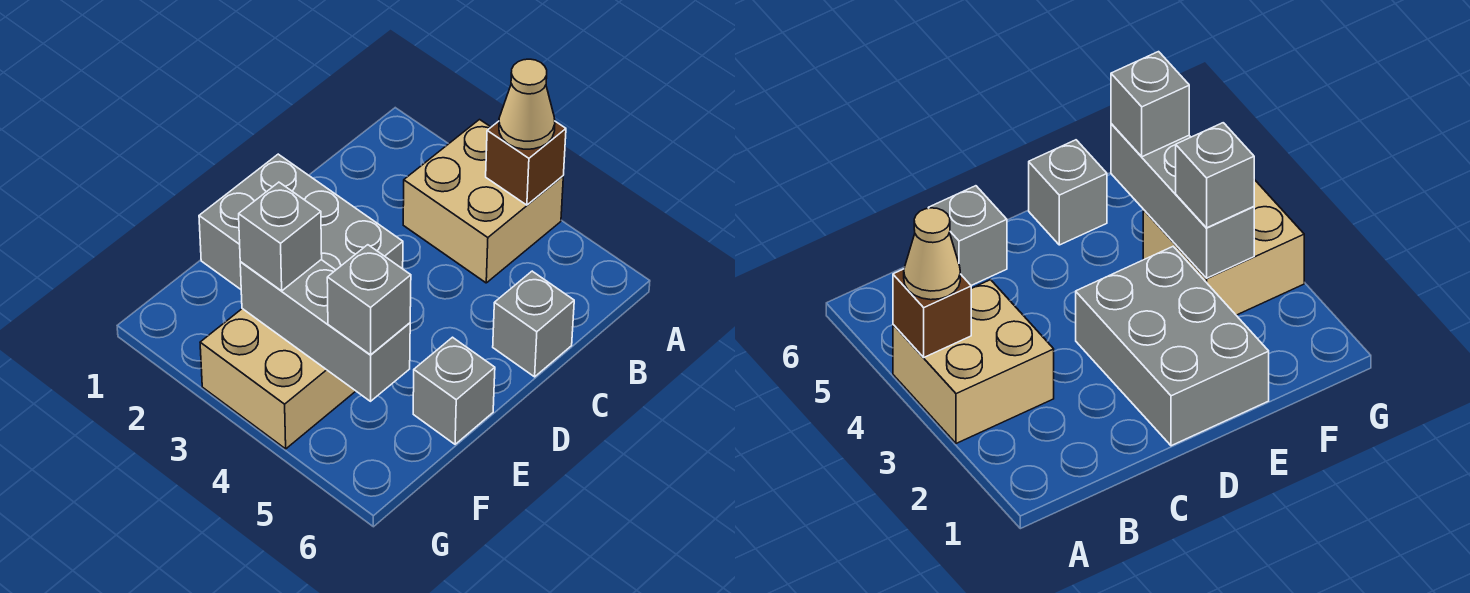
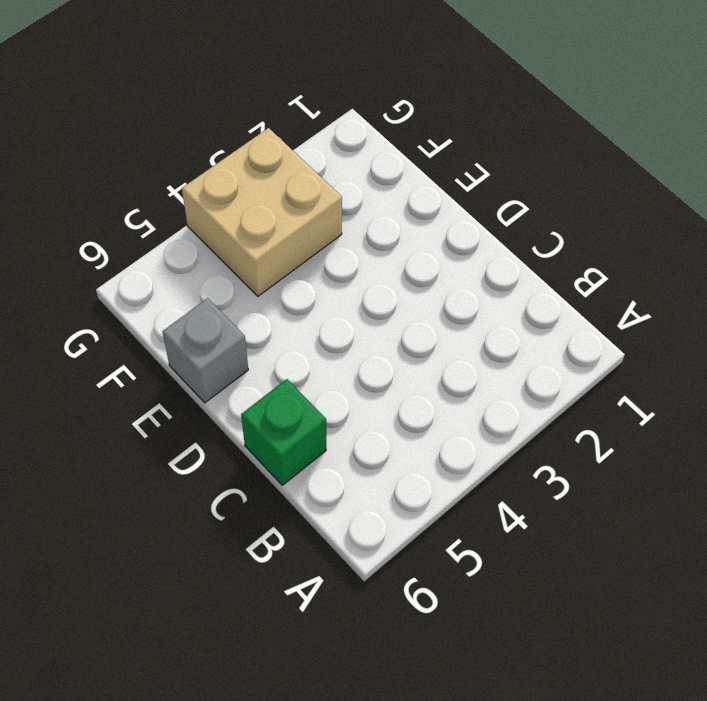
green 1x1 brick [241,379,326,485] -> grey 1x1 brick [493,271,574,377]
none -> tan 2x2 brick [403,120,563,283]
none -> grey 2x3 brick [199,154,403,289]

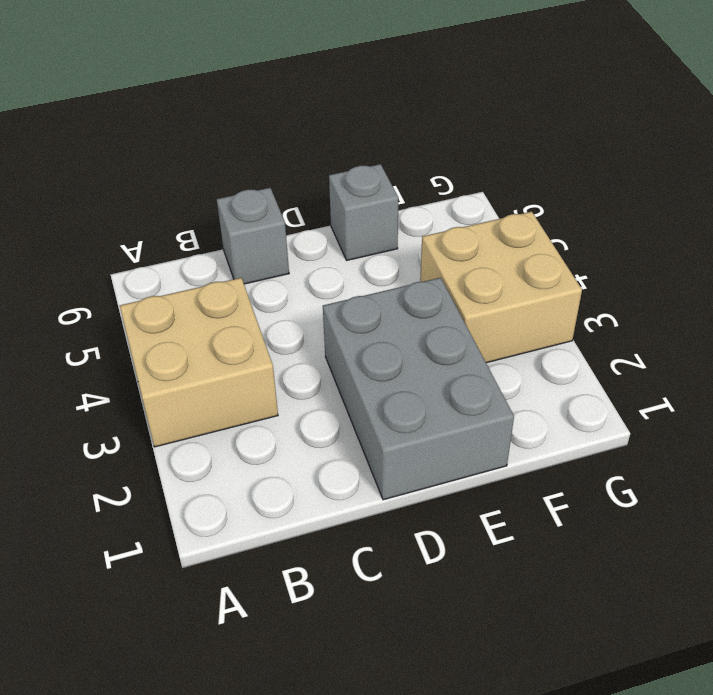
none -> brown 1x1 brick [486,121,566,205]
none -> grey 1x3 brick [240,260,410,401]

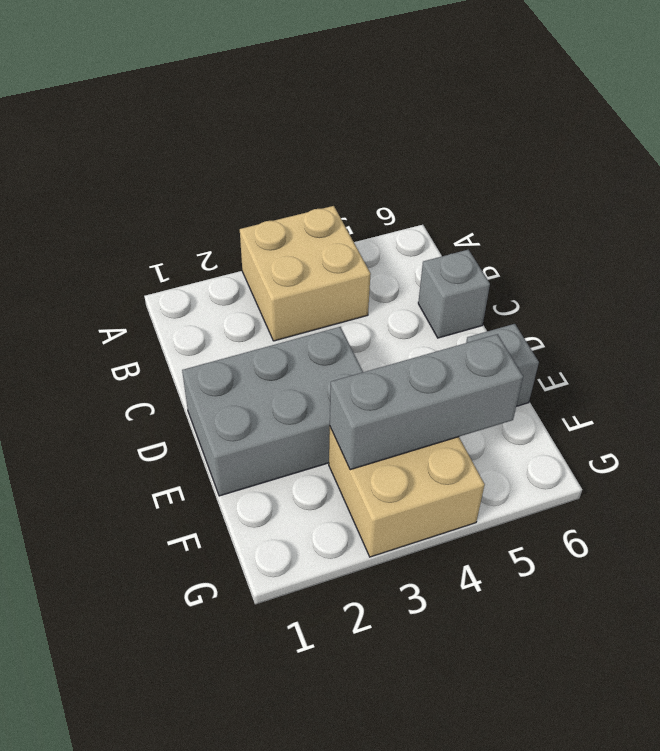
none -> brown 1x1 brick [486,121,566,205]
none -> tan 1x1 cone [499,59,555,149]

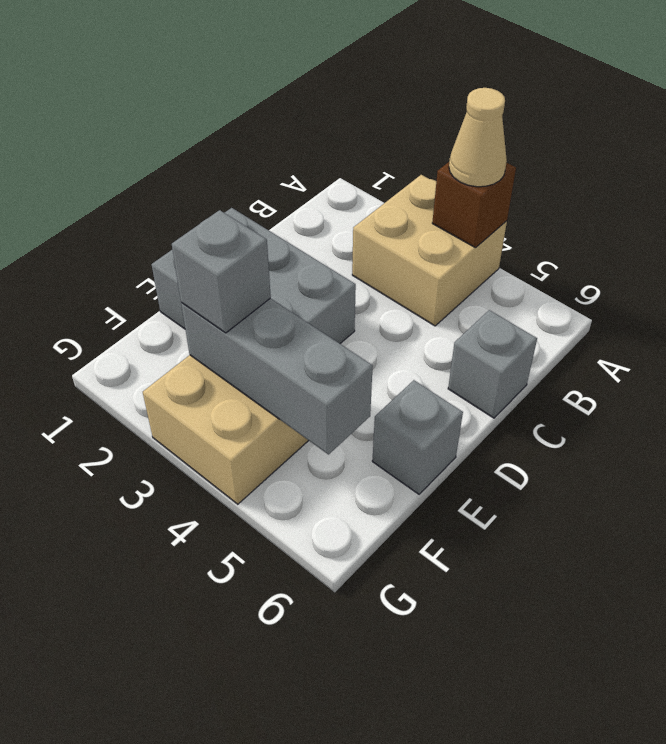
none -> grey 1x1 brick [327,245,411,355]

